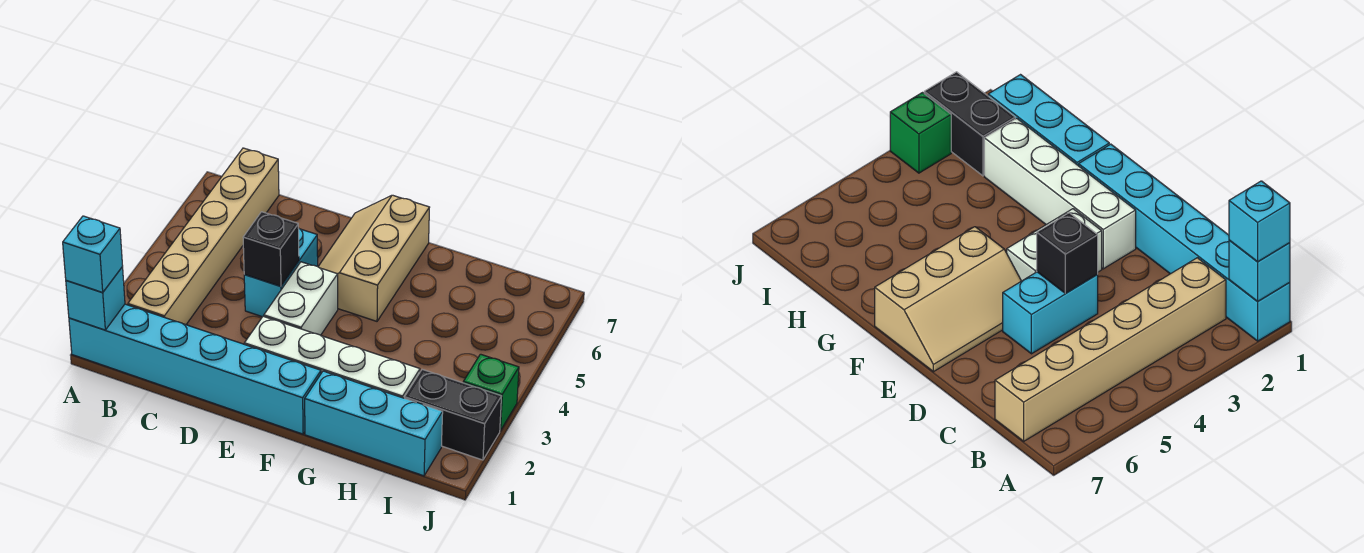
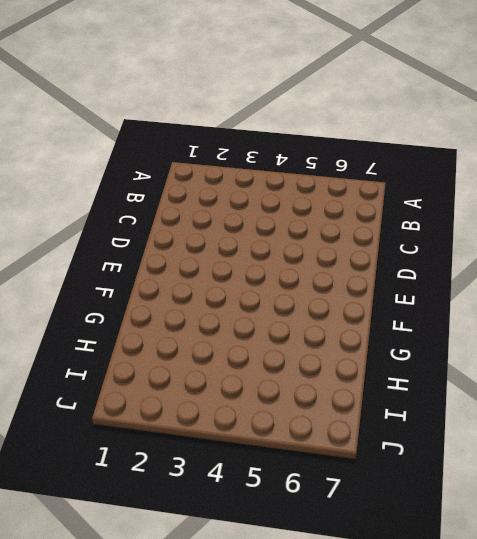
none -> cyan 1x6 brick [69,304,321,434]
none -> tan 1x6 brick [128,148,279,325]
none -> cyan 1x2 brick [244,228,318,317]

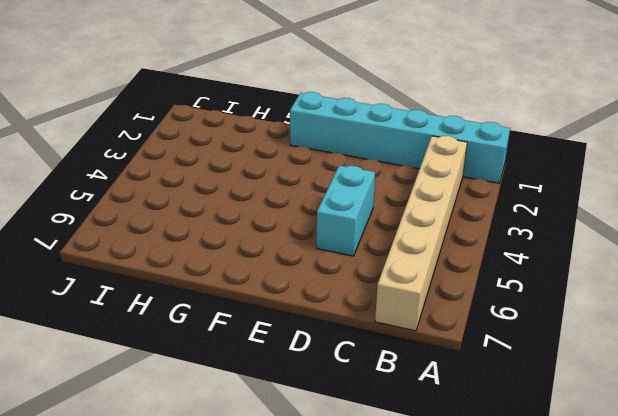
none -> white 1x4 brick [244,316,420,398]
none -> white 1x2 brick [264,262,338,335]
none -> tan 2x3 slope [318,195,429,321]

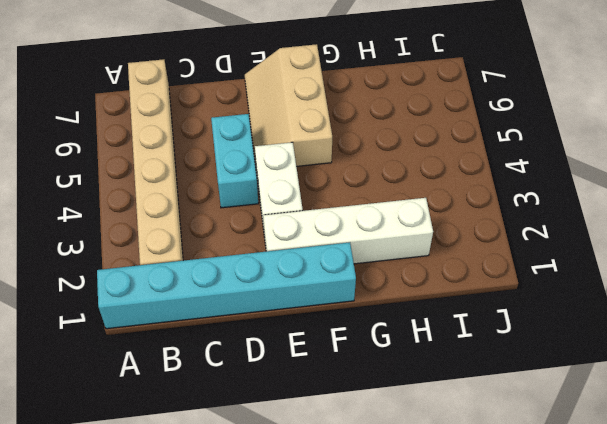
none -> cyan 1x3 brick [305,371,443,476]
none -> black 1x2 brick [405,369,502,460]
none -> green 1x1 brick [463,354,519,431]

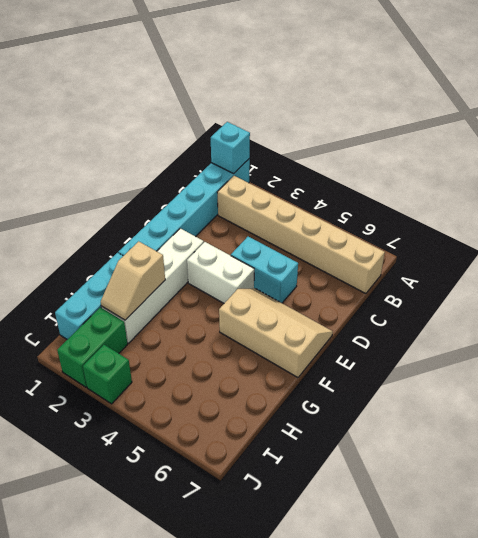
tan 1x2 slope [101,241,165,320] -> none
green 1x2 brick [57,307,128,387] -> black 1x2 brick [405,369,502,460]
none -> black 1x1 brick [243,212,299,286]
none -> cyan 1x1 brick [63,216,123,292]

